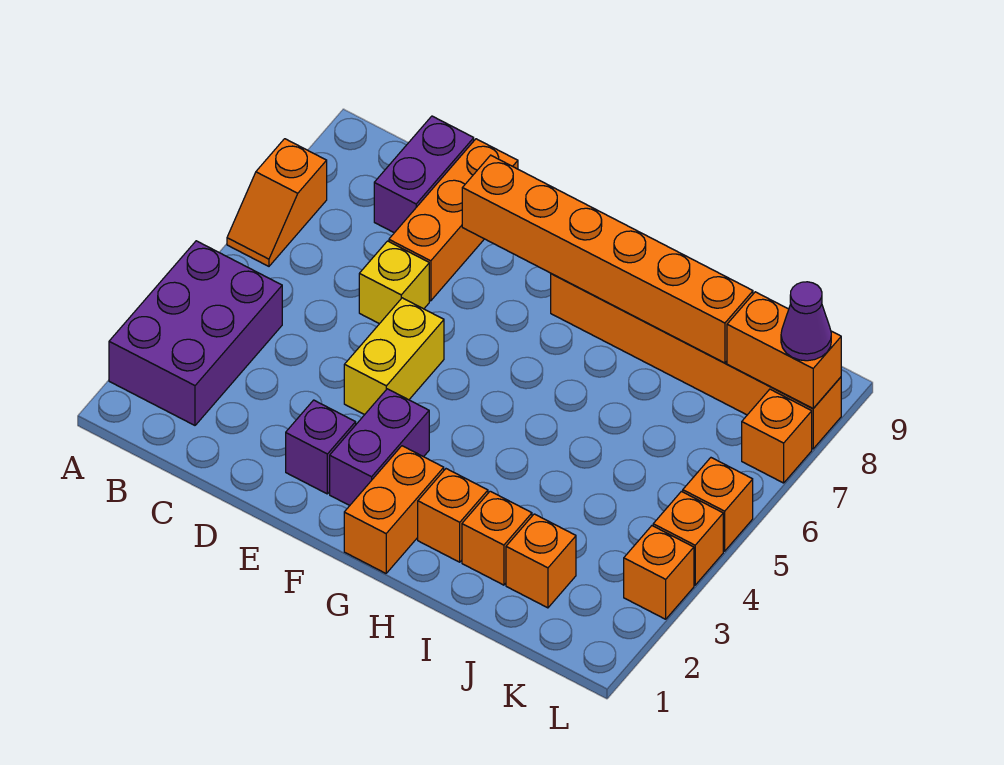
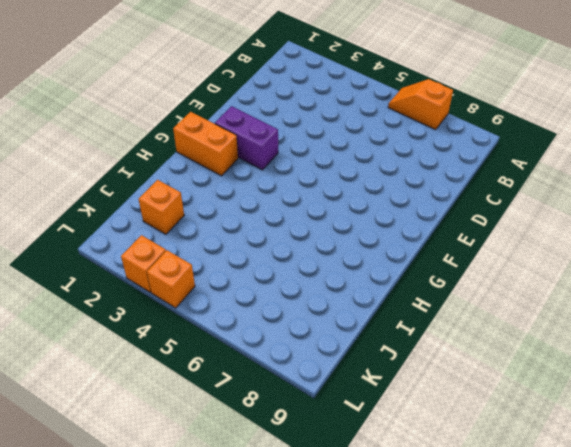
none -> purple 2x3 brick [109,241,282,425]
none -> purple 1x2 brick [374,116,474,233]
none -> yellow 1x1 brick [359,241,429,324]

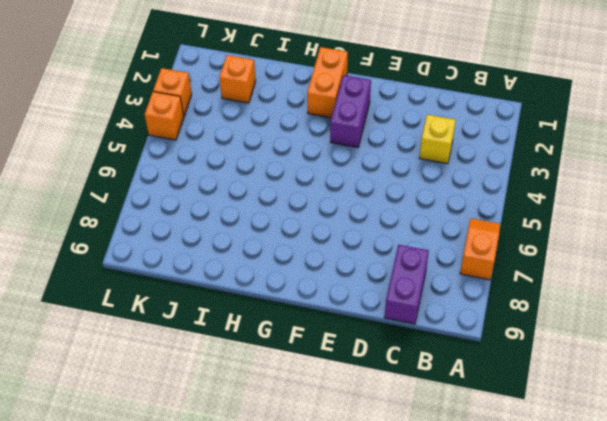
yellow 1x1 brick [419,115,456,164] -> yellow 1x1 brick moved to [359,241,429,324]
none -> purple 2x3 brick [109,241,282,425]
none -> orange 1x3 brick [389,139,518,301]
none -> purple 1x1 brick [286,400,356,494]

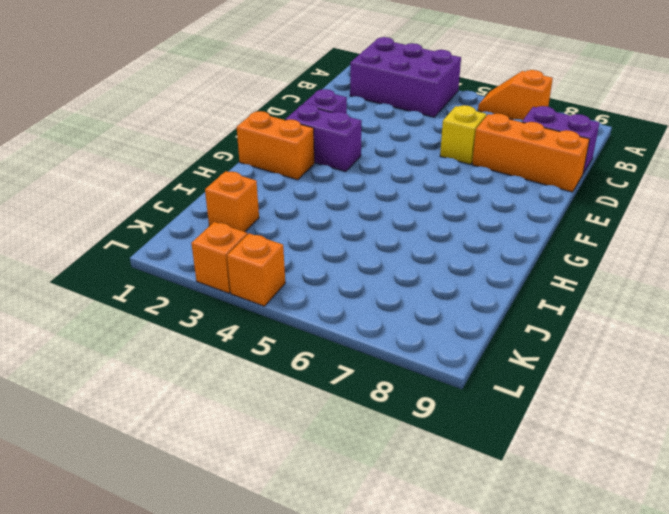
none -> yellow 1x2 brick [344,298,444,415]
none -> orange 1x6 brick [551,274,841,449]
none -> orange 1x1 brick [418,469,488,562]

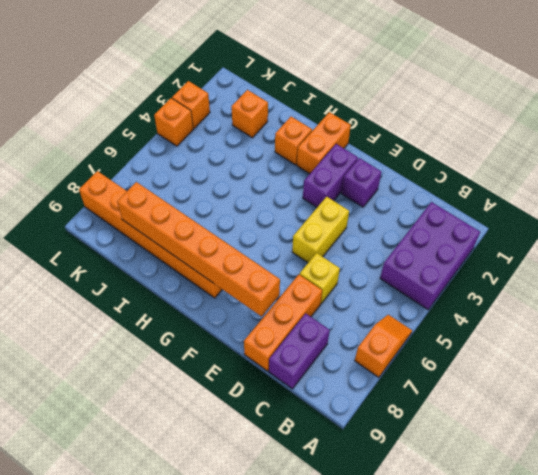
none -> orange 1x1 brick [462,491,532,585]
none -> orange 1x1 brick [683,458,753,551]
none -> orange 1x1 brick [742,389,812,483]

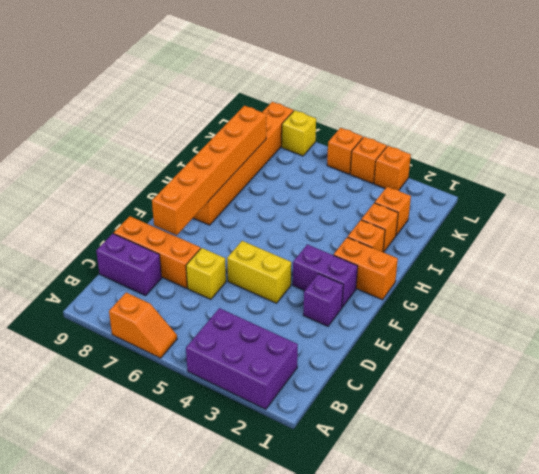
yellow 1x1 brick [282,110,316,156] -> orange 1x1 brick [742,389,812,483]
none -> orange 1x2 brick [727,292,841,409]
none -> purple 1x1 cone [781,282,831,361]

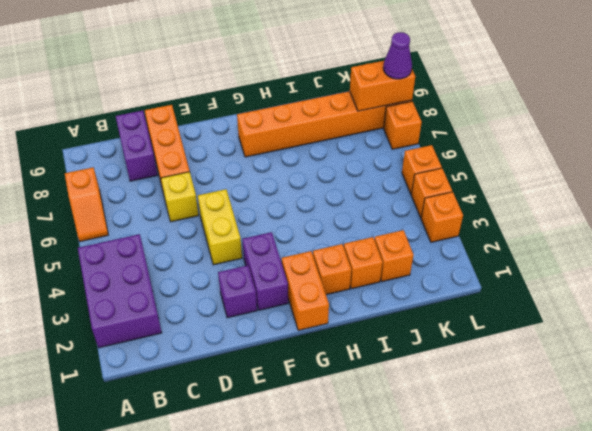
none -> orange 1x6 brick [462,155,753,363]

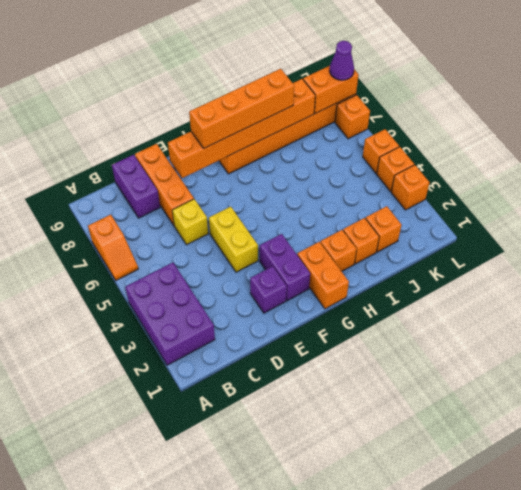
orange 1x4 brick [189,69,294,148] -> none

